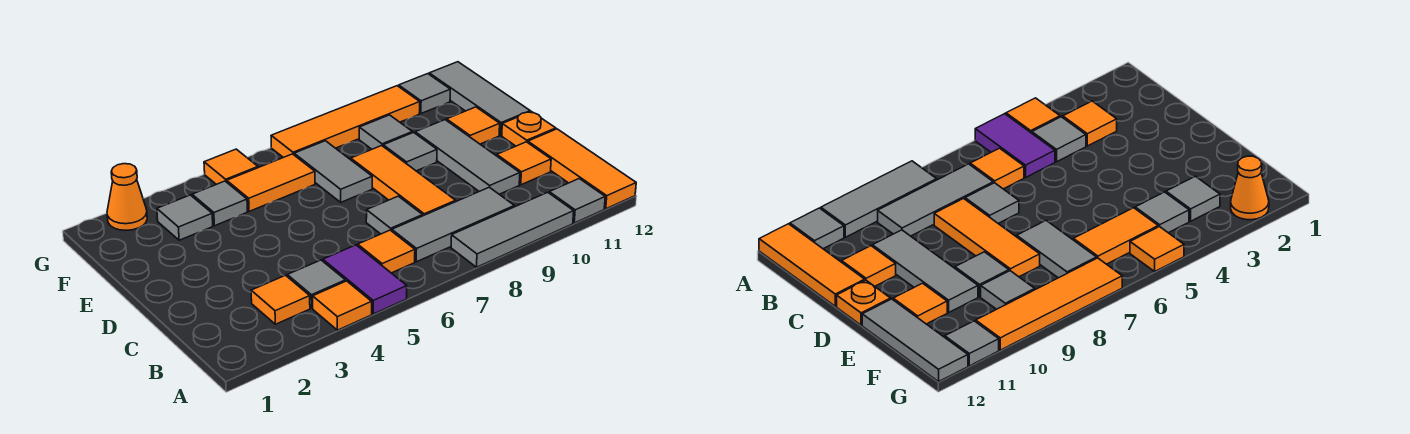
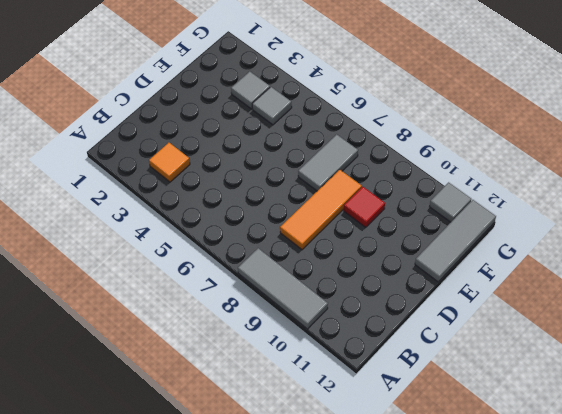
red 1x1 tile [344,187,385,227] -> grey 1x1 tile [383,132,437,171]
none -> orange 1x1 tile [313,281,372,330]
none -> purple 1x2 tile [323,245,407,314]
none -> grey 1x1 tile [549,179,605,223]

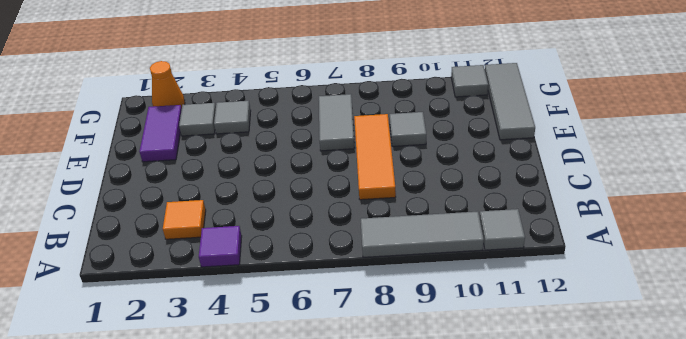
purple 1x1 tile [199,226,242,267] -> orange 1x1 tile [313,281,372,330]
purple 1x2 tile [139,105,182,162] -> purple 1x2 tile moved to [323,245,407,314]
none -> orange 1x3 tile [528,129,636,209]
none -> grey 1x1 tile [287,260,345,308]
none -> orange 1x1 tile [358,230,415,273]

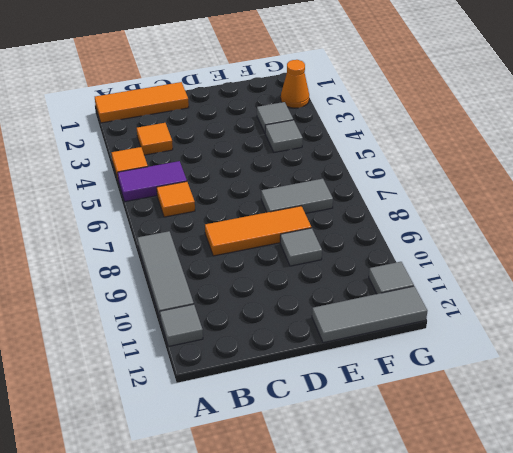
orange 1x3 tile [95,82,189,123] -> orange 1x3 tile moved to [528,129,636,209]
none -> grey 1x1 tile [287,260,345,308]
none -> grey 1x3 tile [392,187,514,262]
none -> grey 1x1 tile [366,196,423,234]

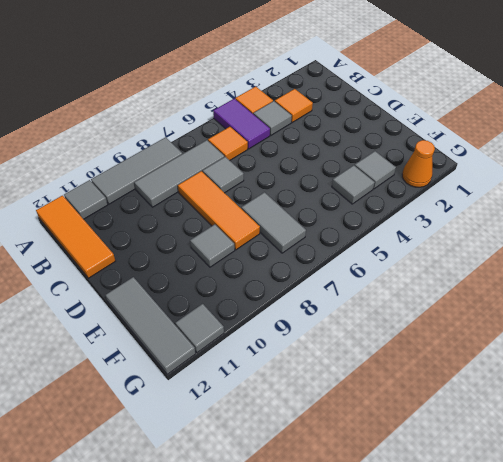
none -> grey 1x3 tile [415,120,520,194]
none -> orange 1x1 tile [497,142,551,185]
none -> orange 1x1 plate [502,112,556,146]

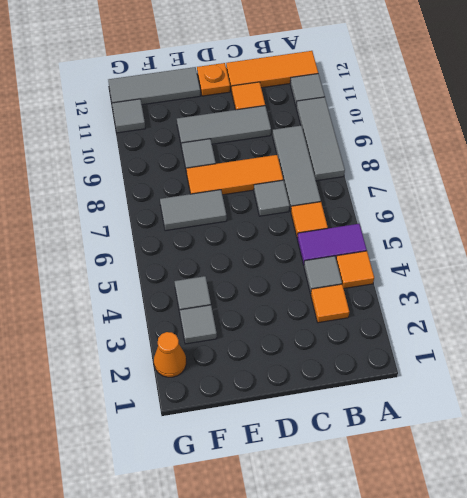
none -> orange 1x1 tile [447,107,500,144]
none -> orange 1x2 tile [227,154,315,211]
none -> grey 1x1 tile [359,115,412,149]

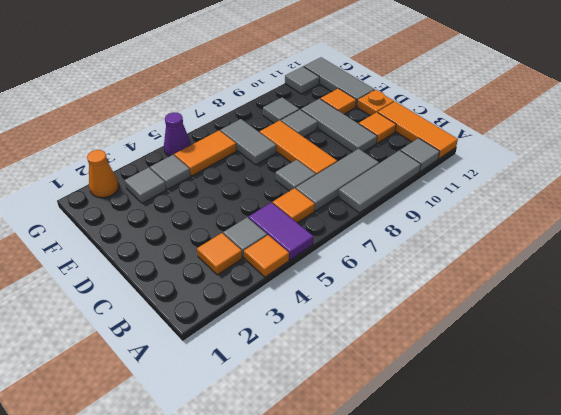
purple 1x1 cone [164,112,191,156] -> orange 1x1 tile [204,149,258,184]
none -> orange 1x4 tile [271,86,420,158]

